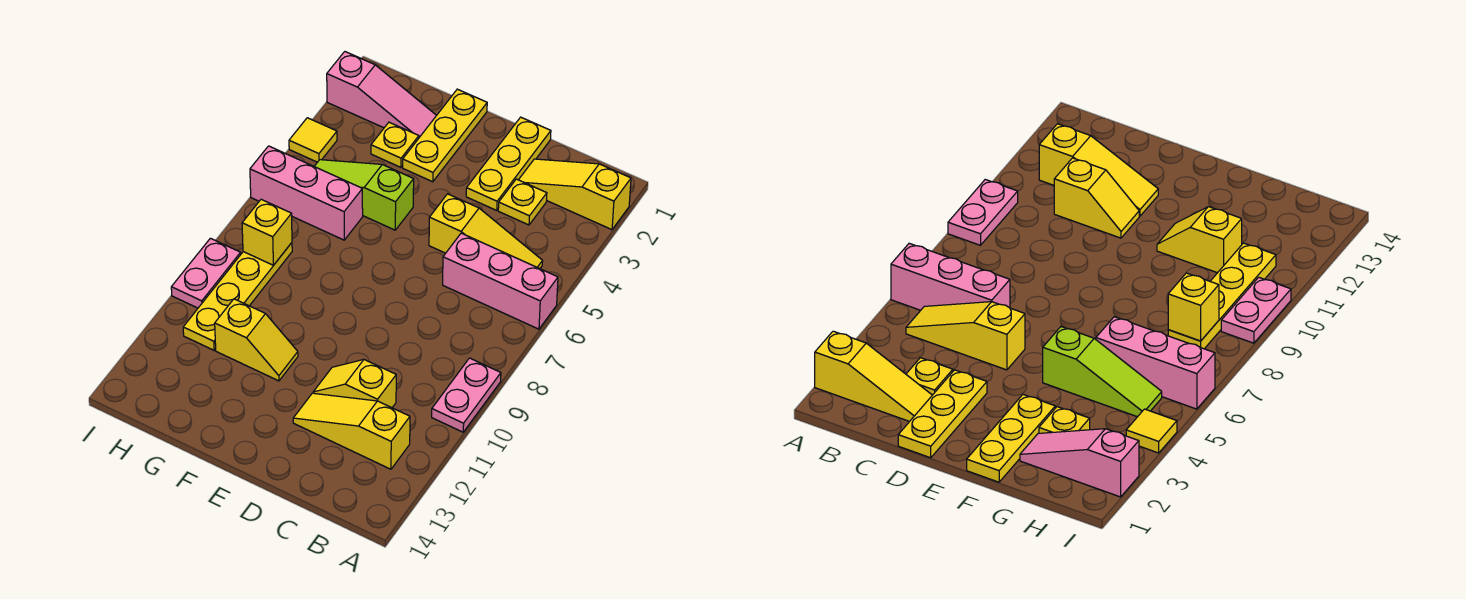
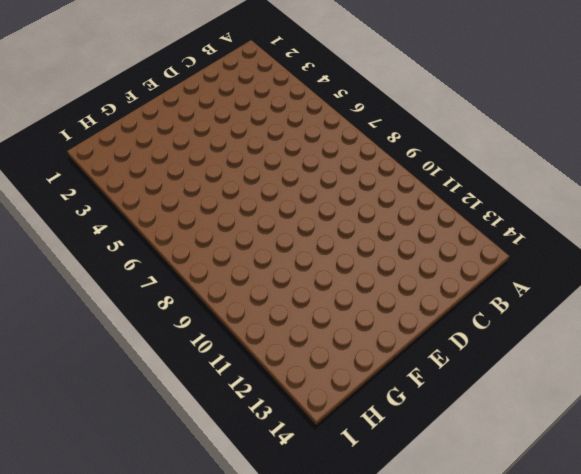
none -> yellow 1x3 slope [519,159,631,230]
none -> pink 1x3 brick [443,233,558,329]
none -> pink 1x2 plate [432,358,501,432]

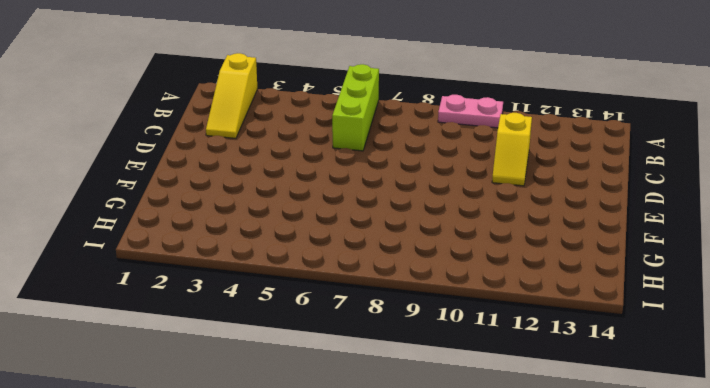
lime 1x3 brick [332,64,379,151] -> pink 1x3 brick [443,233,558,329]
none -> yellow 1x3 slope [429,194,543,269]
none -> yellow 1x3 slope [293,393,410,469]
none -> yellow 1x1 plate [498,179,547,225]

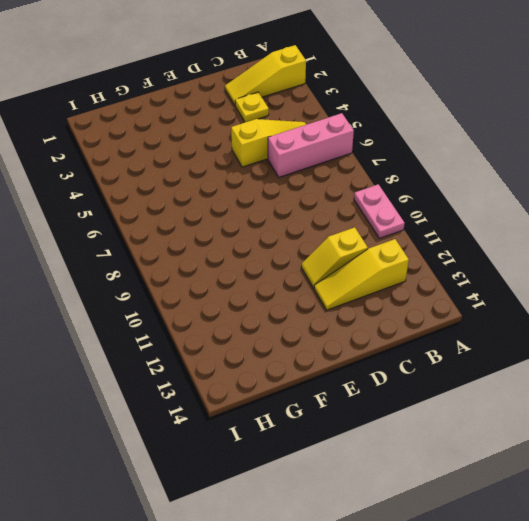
none -> yellow 1x3 plate [466,117,551,211]
none -> yellow 1x3 plate [403,89,487,182]
none -> lime 1x3 slope [314,160,414,230]

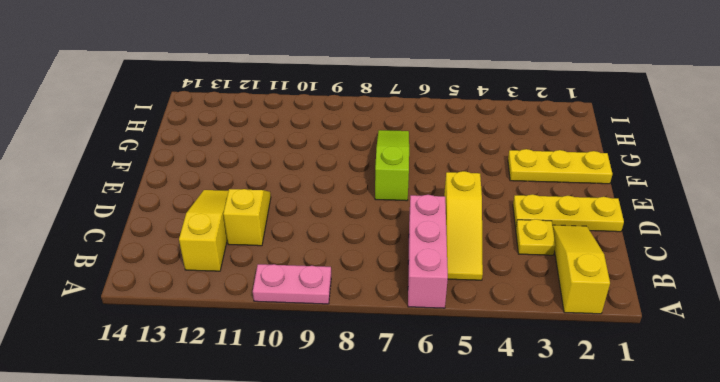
lime 1x3 slope [375,130,409,201] -> lime 1x3 slope moved to [314,160,414,230]
none -> yellow 1x2 slope [215,299,298,381]
none -> pink 1x3 slope [327,52,437,137]
none -> yellow 1x1 plate [371,122,419,167]

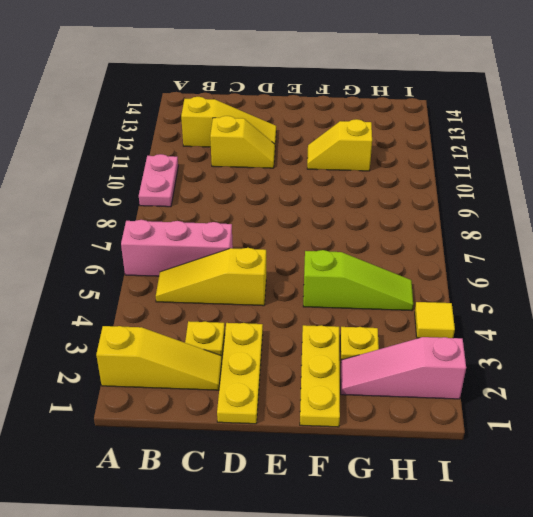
none -> pink 1x3 brick [250,146,363,240]
none -> yellow 1x4 plate [183,243,292,350]
none -> pink 1x2 plate [171,238,241,308]

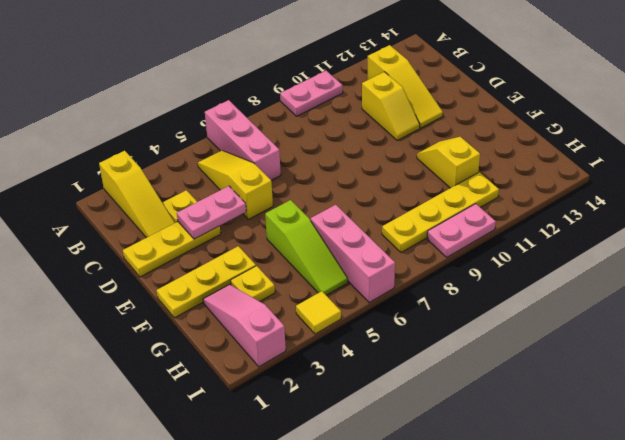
pink 1x2 plate [177,186,246,239] -> none
none -> yellow 1x1 brick [242,199,292,265]

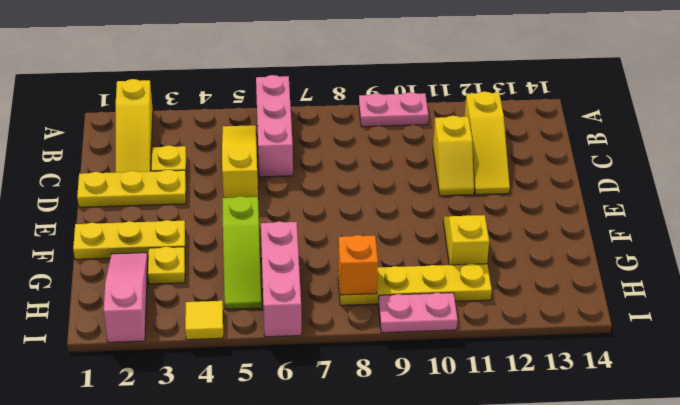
orange 1x1 brick [338,235,378,295] -> yellow 1x1 brick [242,199,292,265]

